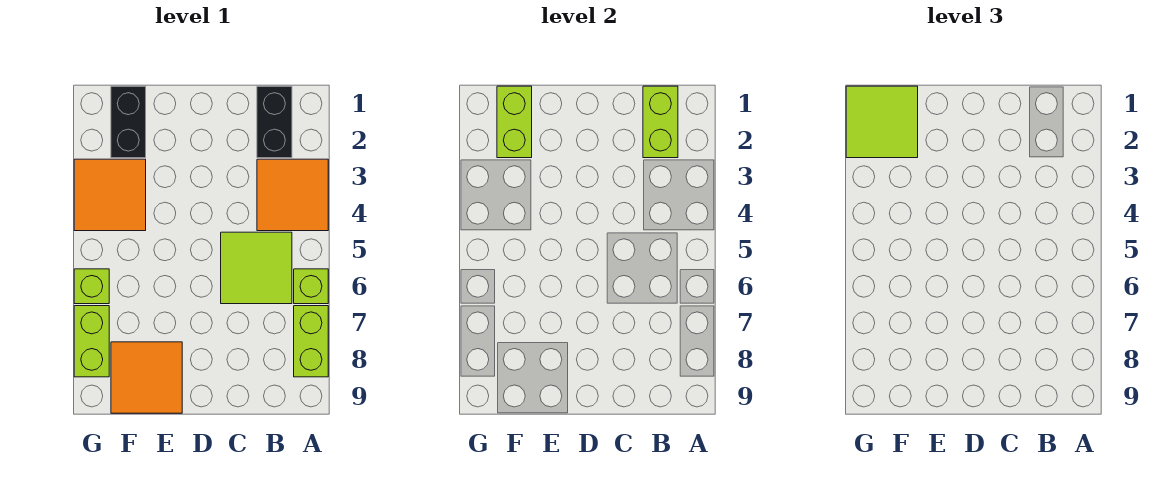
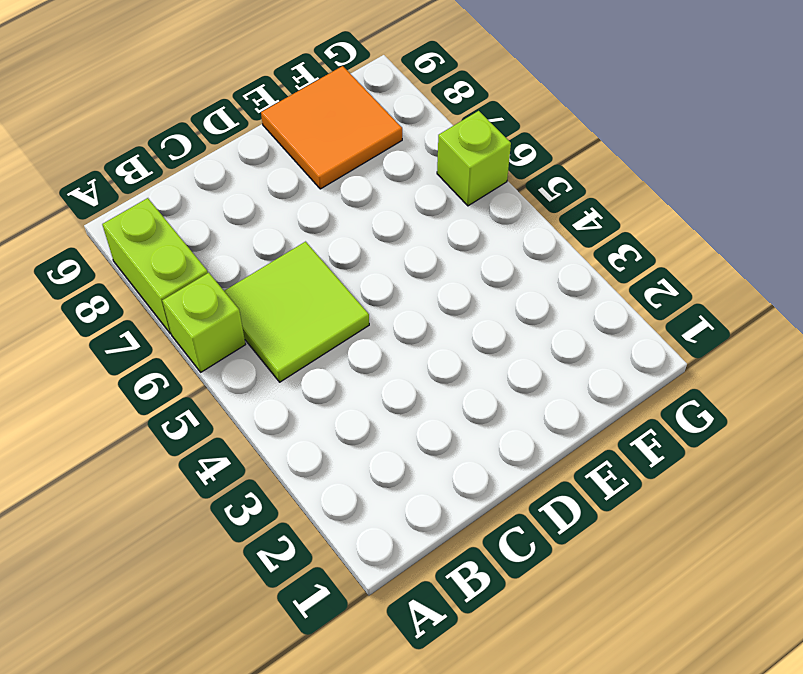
none -> orange 2x2 tile [257,159,328,231]
none -> black 1x2 brick [257,86,292,158]
none -> black 1x2 brick [111,86,146,158]

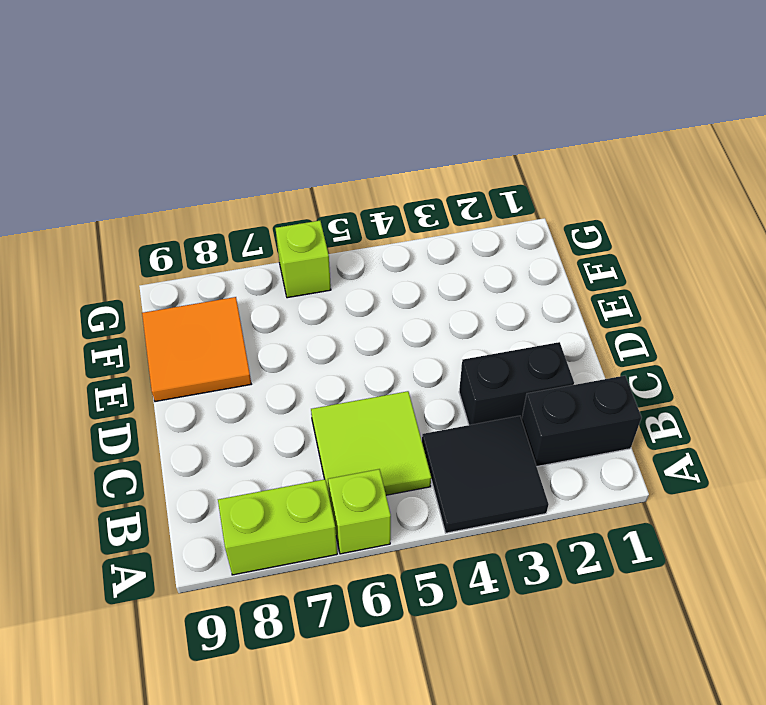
black 2x2 tile [422,416,549,533] -> orange 2x2 tile [257,159,328,231]
black 1x2 brick [459,342,574,425] -> black 1x2 brick moved to [111,86,146,158]
none -> orange 2x2 tile [74,159,146,231]
none -> lime 1x2 brick [74,306,109,377]
none -> lime 1x2 brick [643,86,678,158]

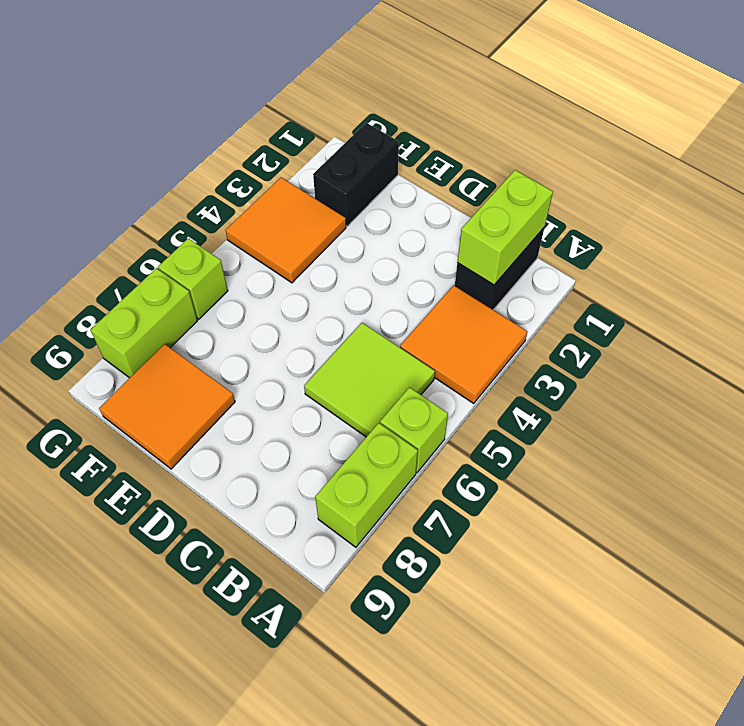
none -> lime 1x2 brick [497,86,532,158]
none -> lime 2x2 tile [846,86,918,158]

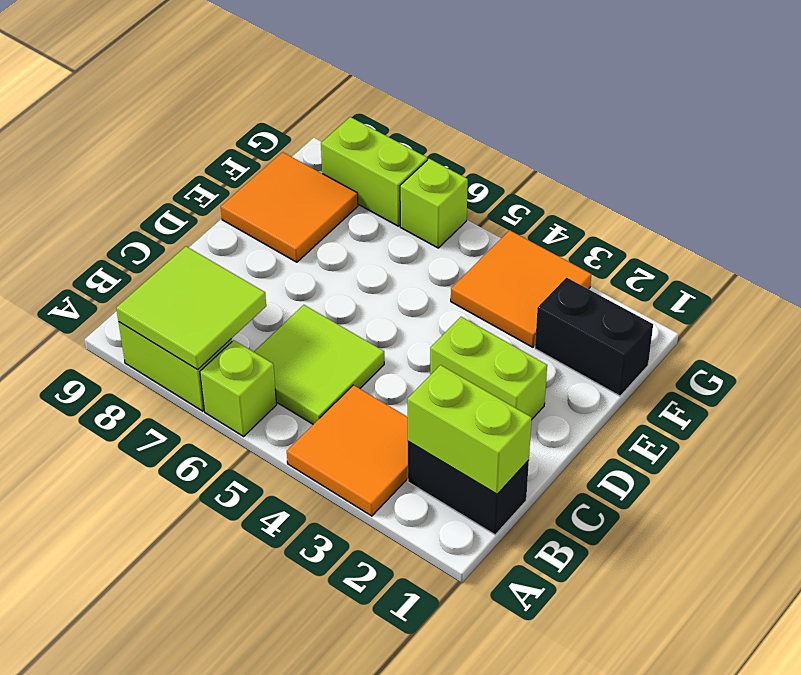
lime 2x2 tile [116,246,266,370] -> lime 2x2 tile moved to [846,86,918,158]
lime 1x2 brick [430,317,547,419] -> lime 1x2 brick moved to [497,86,532,158]

